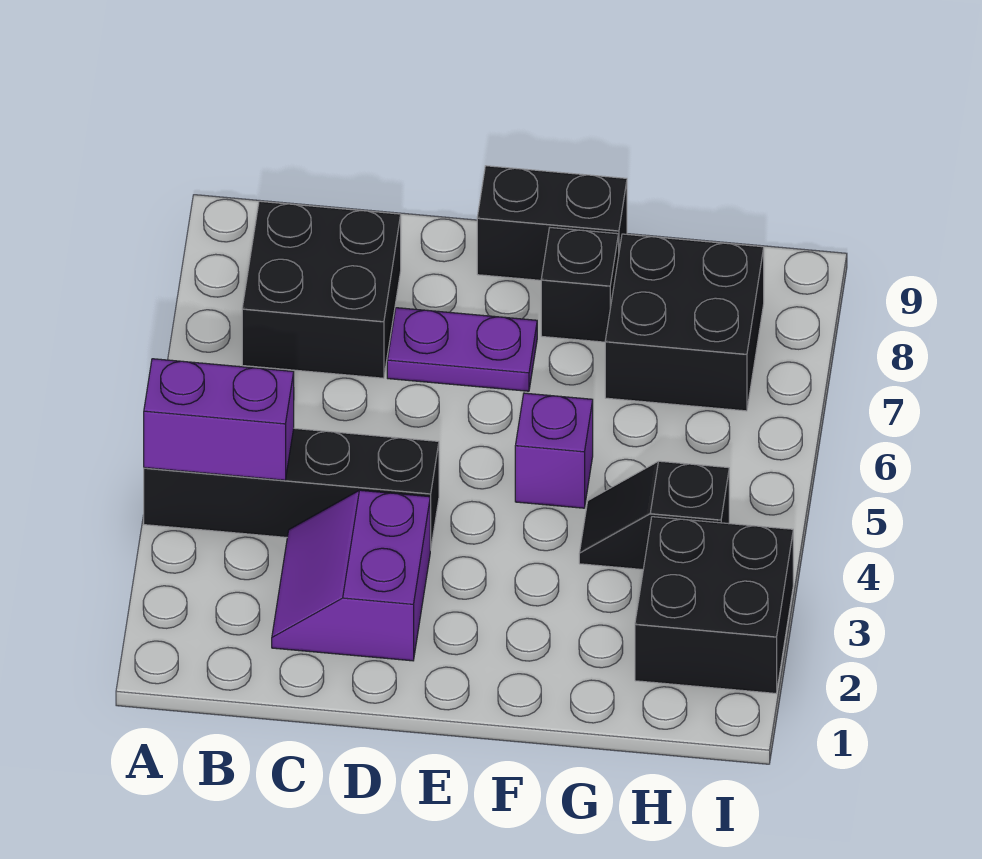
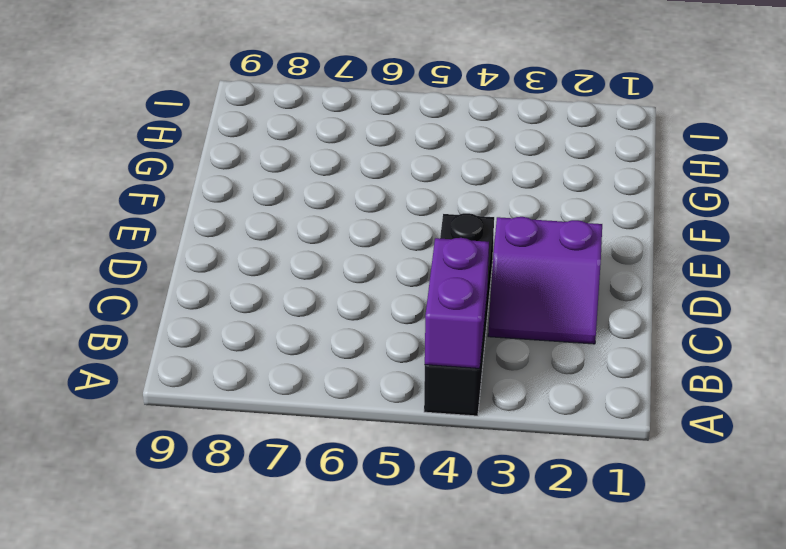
none -> black 2x2 brick [242,201,401,378]
none -> purple 1x2 plate [387,308,537,391]

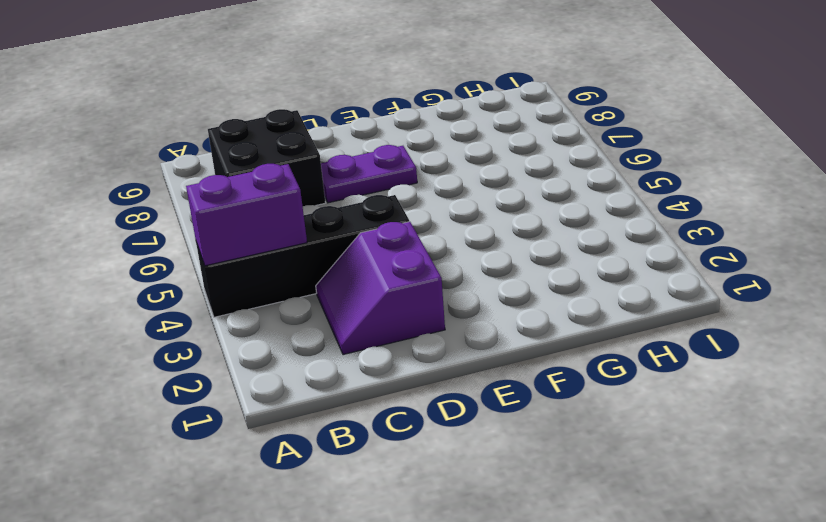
none -> black 1x2 brick [477,166,627,280]
none -> purple 1x1 brick [515,393,593,508]

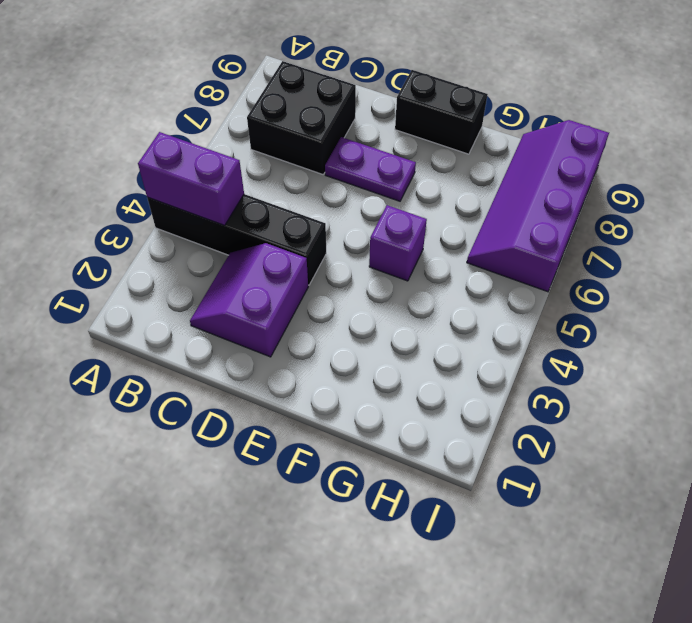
purple 2x4 slope [467,120,609,292] -> black 2x2 brick [605,234,764,411]
none -> black 1x1 brick [541,228,619,342]
none -> black 1x2 slope [579,461,729,570]

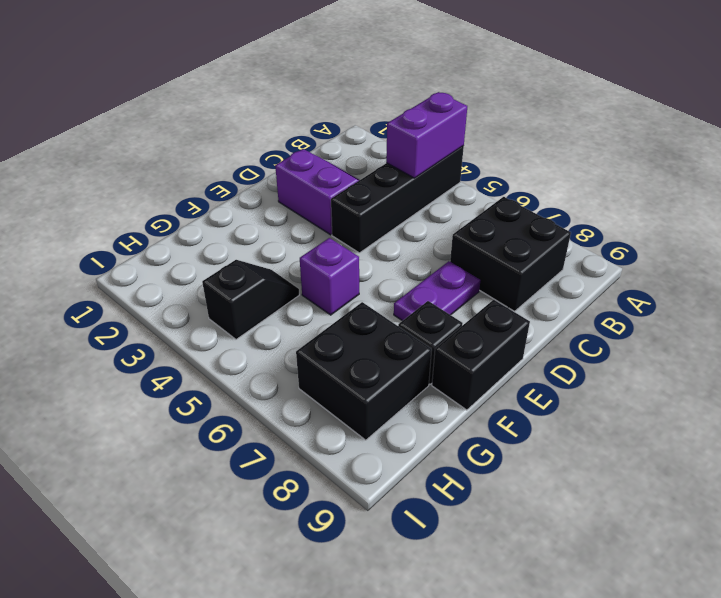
none -> black 2x2 brick [635,517,793,693]

